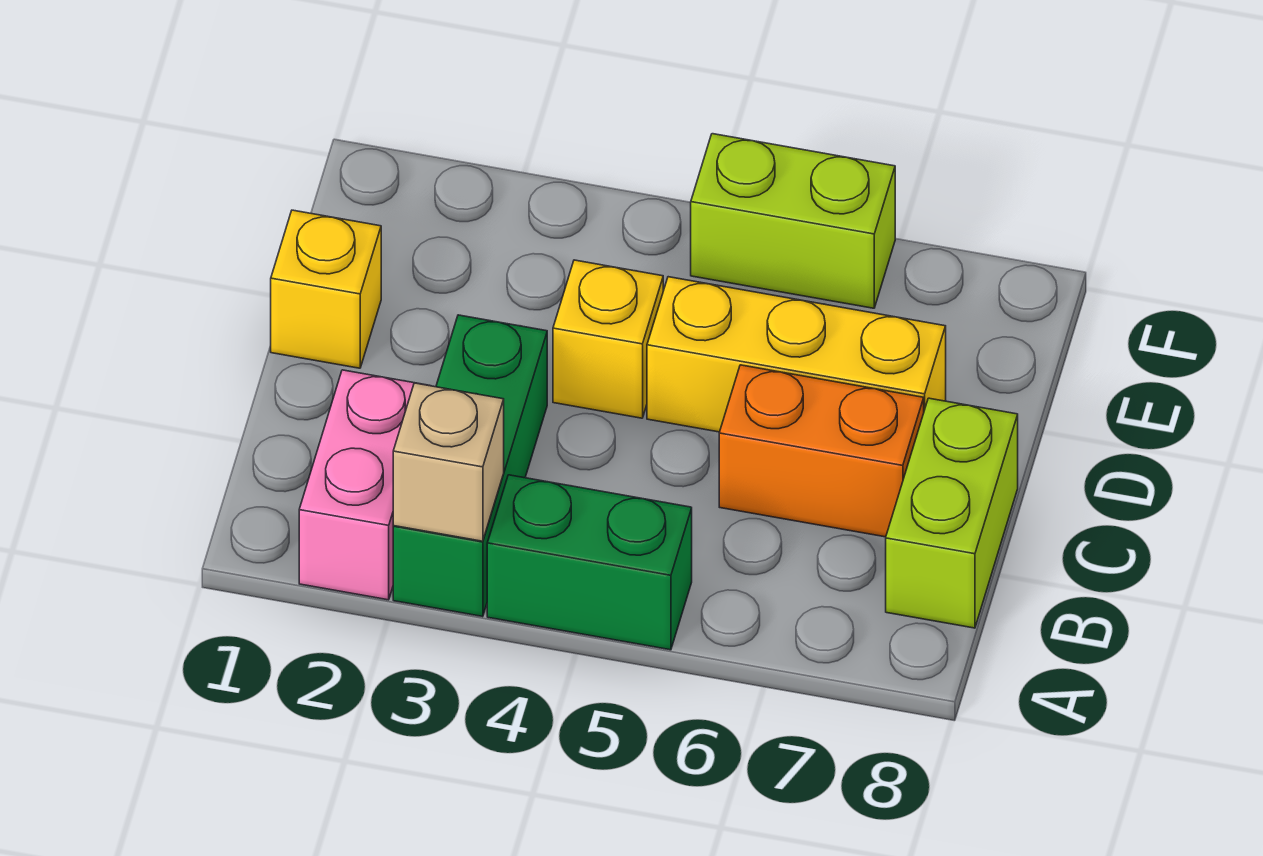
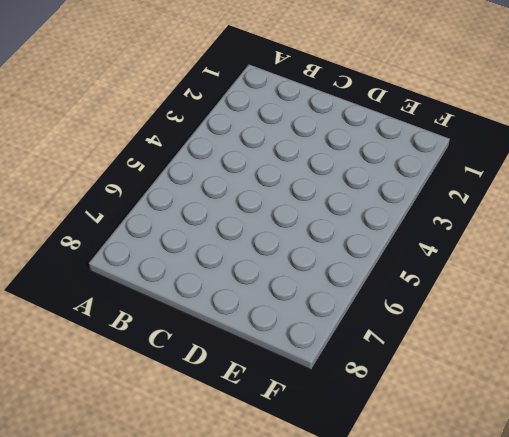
none -> pink 1x2 brick [299,370,430,600]
none -> green 1x3 brick [393,315,547,617]

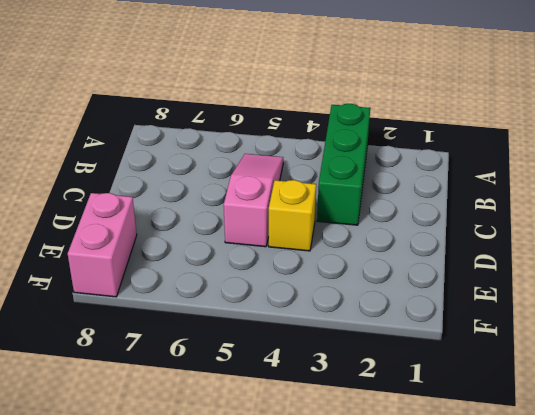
pink 1x3 slope [224,154,283,247] -> yellow 1x3 brick [647,277,946,432]
pink 1x2 brick [68,193,137,297] -> pink 1x2 brick moved to [299,370,430,600]
none -> green 1x2 brick [487,475,692,650]
none -> lime 1x2 brick [886,398,1018,628]

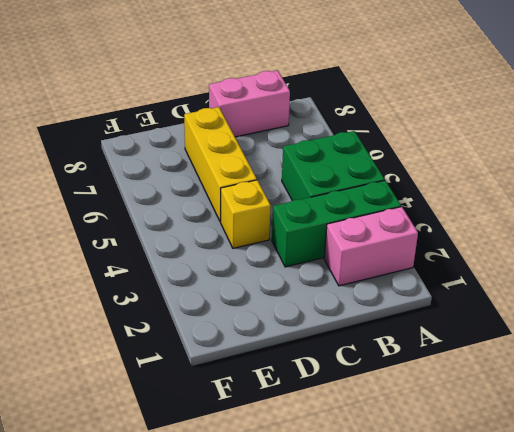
green 2x2 brick [282,131,385,201] -> green 1x2 brick [487,475,692,650]
pink 1x2 brick [209,70,290,137] -> lime 1x2 brick [886,398,1018,628]
none -> orange 1x2 brick [719,365,924,537]
none -> yellow 1x1 brick [271,210,381,368]

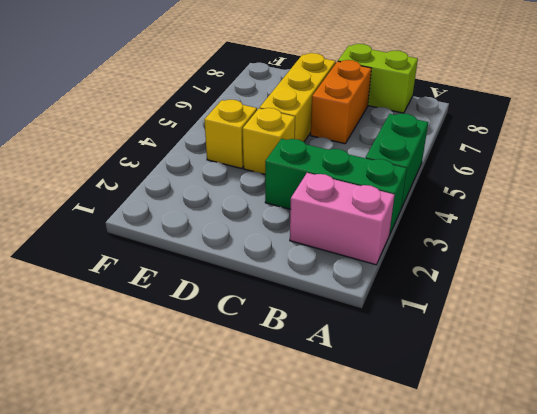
yellow 1x1 brick [204,99,257,169] -> yellow 1x1 brick moved to [271,210,381,368]
none -> lime 1x2 brick [691,134,895,308]
none -> tan 1x1 brick [393,383,504,541]

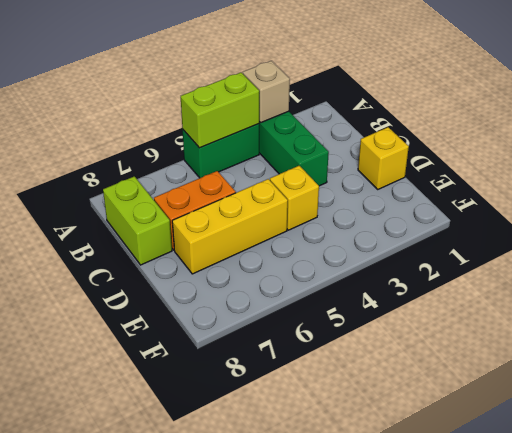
lime 1x2 brick [181,73,259,148] -> lime 1x2 brick moved to [691,134,895,308]
none -> pink 1x2 brick [299,370,430,600]

